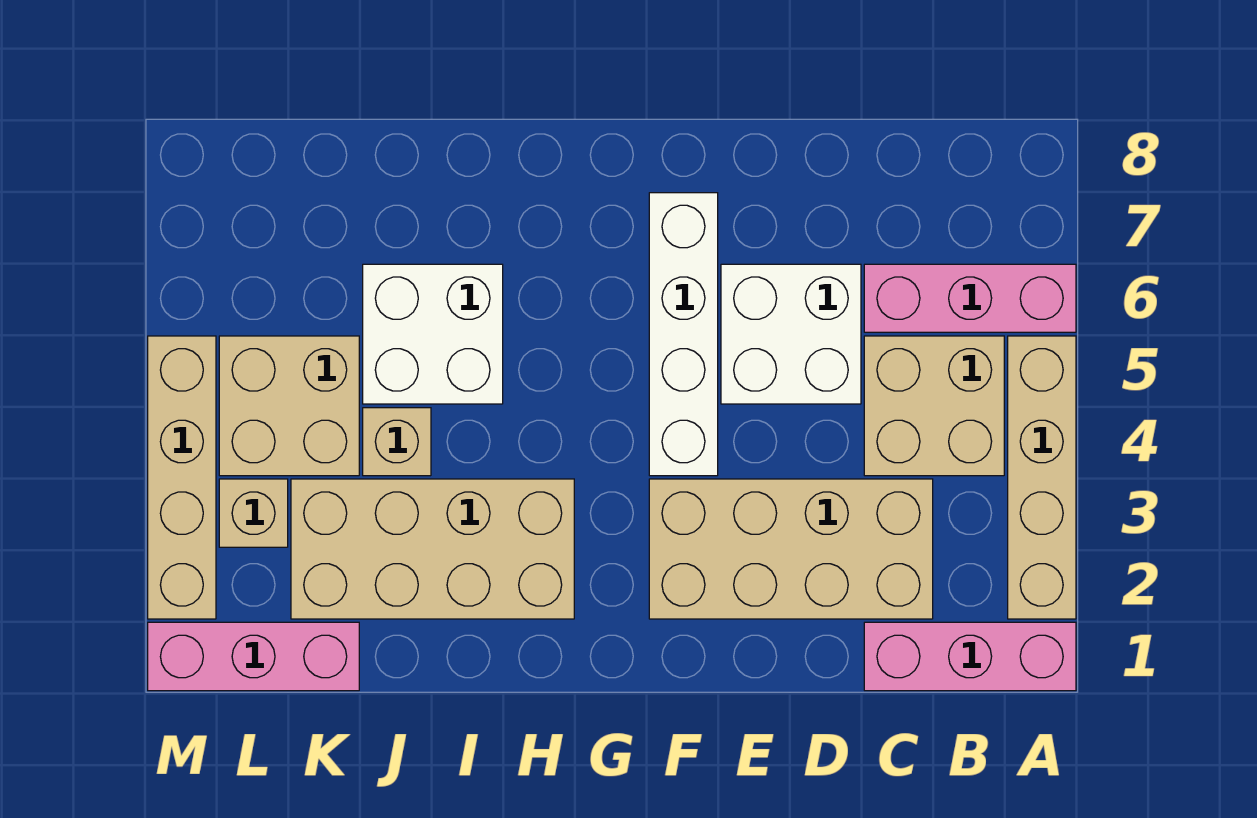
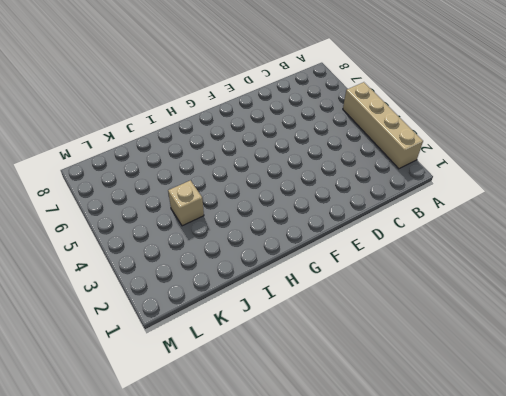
none -> pink 1x3 brick [864,622,1076,691]
none -> pink 1x3 brick [864,264,1076,332]
none -> tan 2x2 brick [864,336,1004,476]

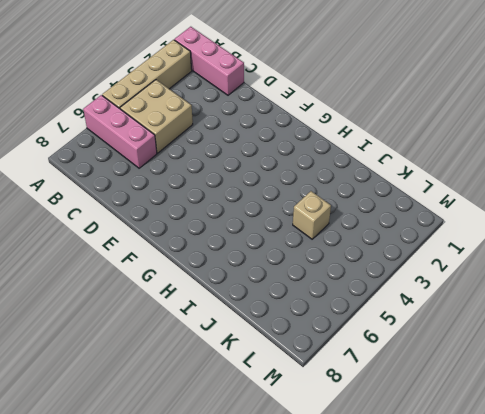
none -> tan 2x4 brick [649,479,933,619]
none -> white 2x2 brick [721,264,861,404]
none -> white 1x4 brick [649,193,718,476]

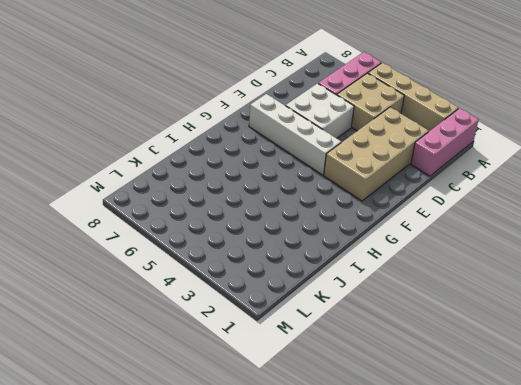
none -> tan 2x4 brick [291,479,574,619]
none -> white 2x2 brick [363,264,503,404]
none -> tan 1x1 brick [363,408,431,476]

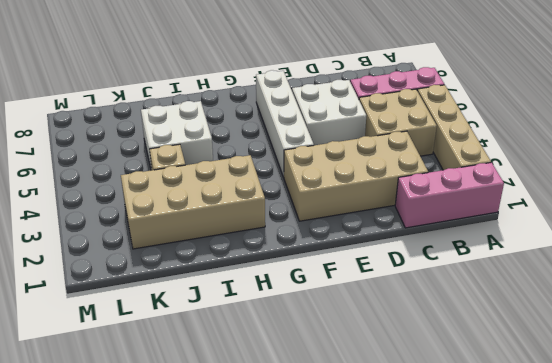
none -> pink 1x3 brick [148,622,359,691]
none -> tan 2x2 brick [219,336,359,476]
none -> tan 1x1 brick [219,479,288,547]

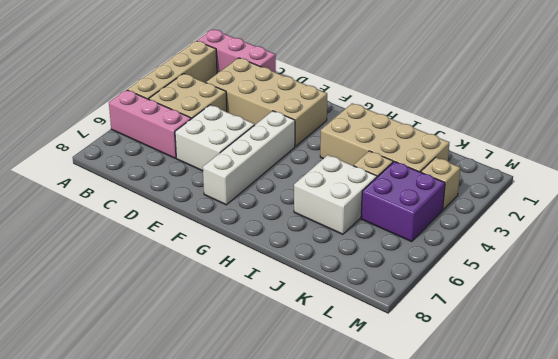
purple 2x2 brick [361,162,445,241] -> tan 2x2 brick [219,336,359,476]
none -> pink 1x3 brick [148,622,359,691]
none -> tan 1x4 brick [148,336,216,619]

